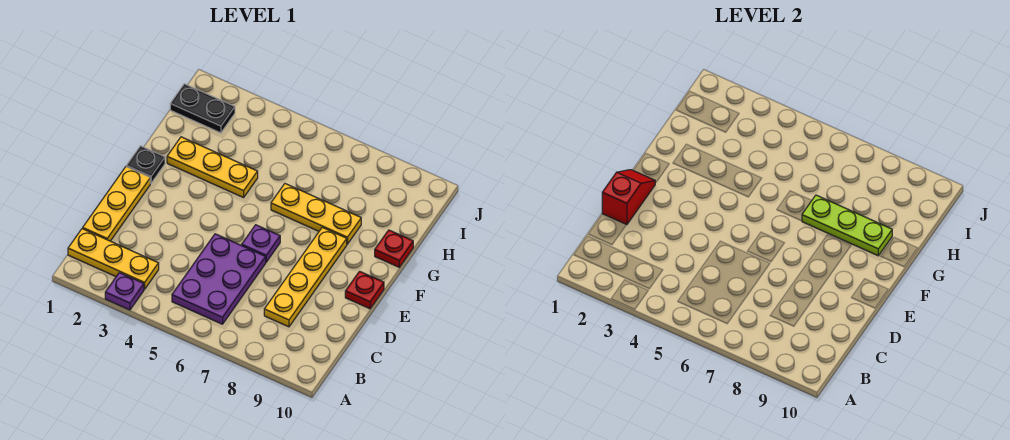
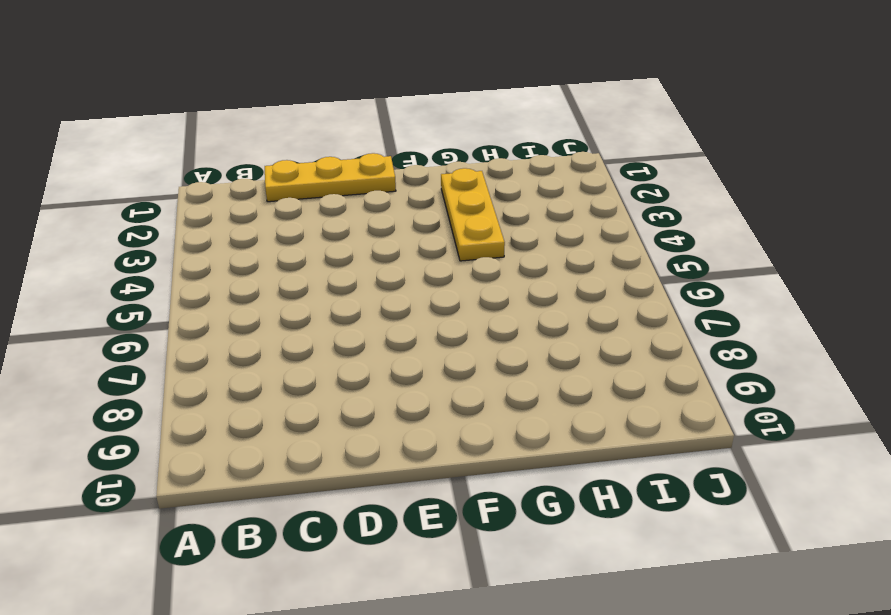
none -> purple 1x1 plate [105,273,144,310]
none -> yellow 1x3 plate [68,229,159,289]
none -> purple 2x3 plate [172,234,266,324]

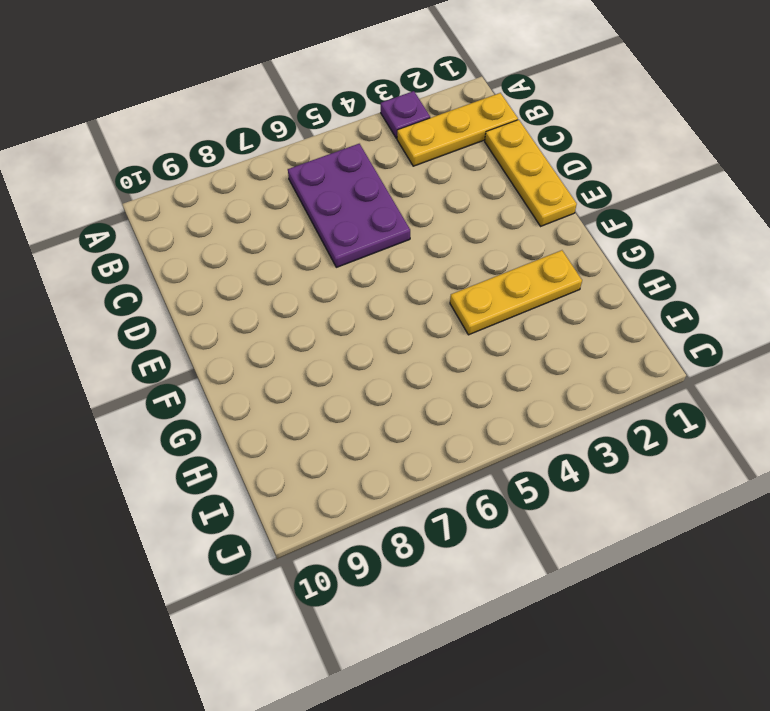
none -> yellow 1x4 plate [264,227,347,327]
none -> purple 1x1 plate [242,225,280,262]
none -> red 1x1 plate [345,271,384,309]

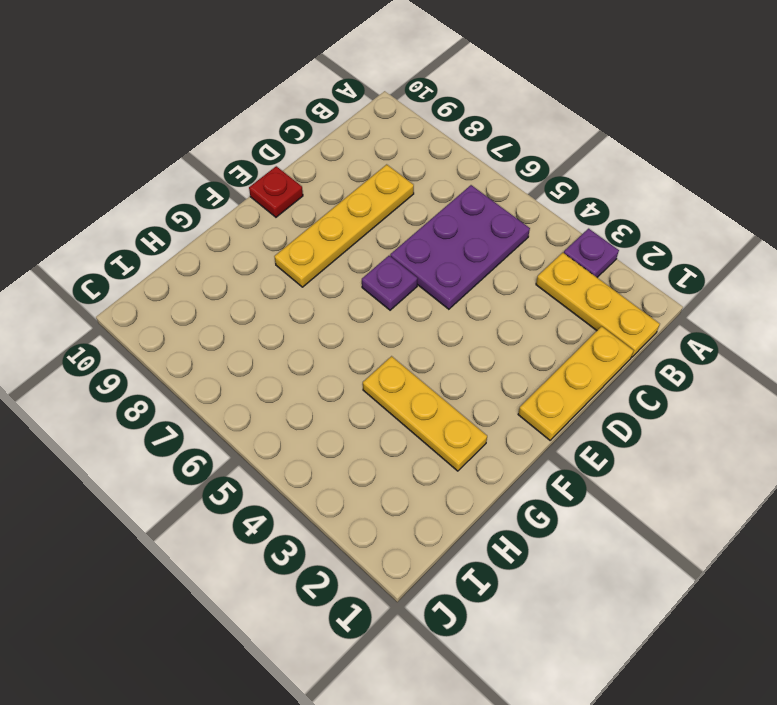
none -> black 1x1 plate [126,146,165,183]
none -> yellow 1x3 plate [271,184,361,244]
none -> red 1x1 plate [375,230,413,267]

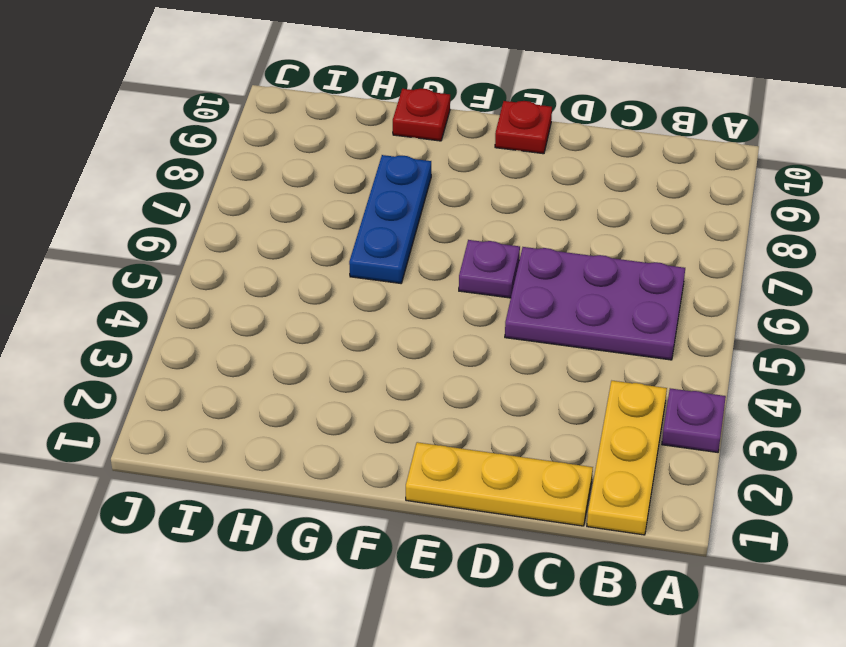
blue 1x3 plate [349,155,431,283] -> yellow 1x3 plate [271,184,361,244]
none -> yellow 1x4 plate [264,227,347,327]
none -> black 1x1 plate [126,146,165,183]
none -> yellow 1x3 plate [167,137,258,198]

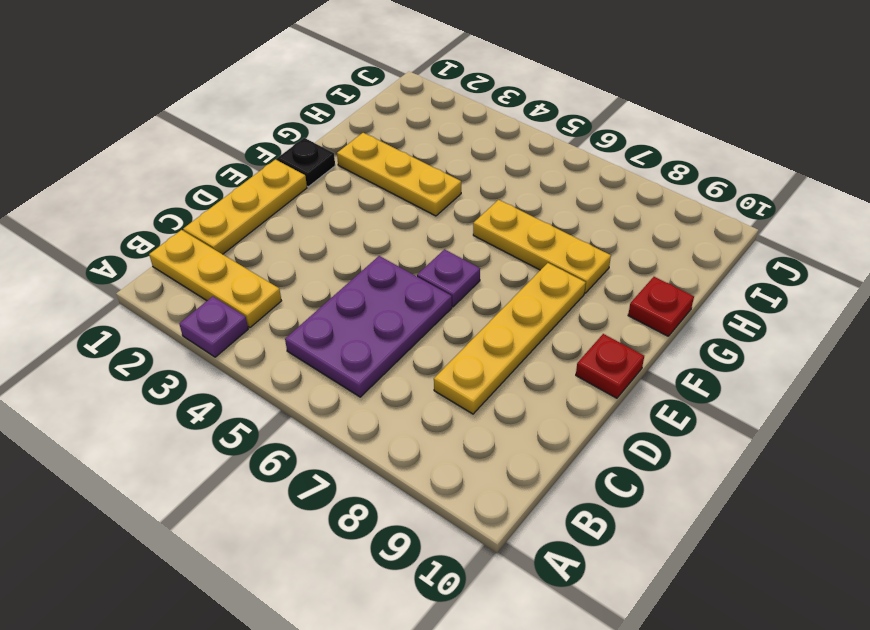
none -> black 1x2 plate [170,84,235,133]
none -> red 1x2 slope [602,170,655,225]
none -> lime 1x3 plate [802,195,892,256]

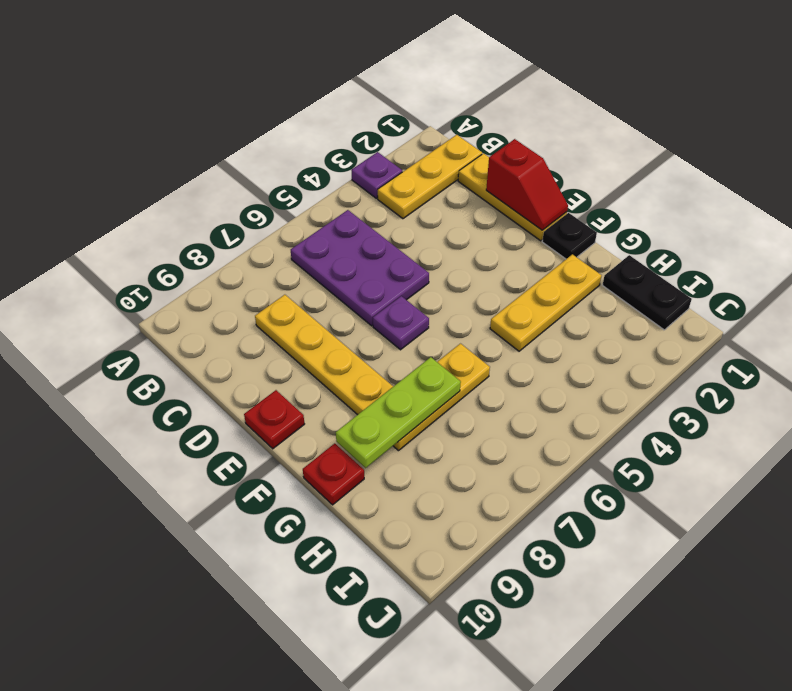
black 1x2 plate [603,255,692,330] -> black 1x2 plate turned to [170,84,235,133]

